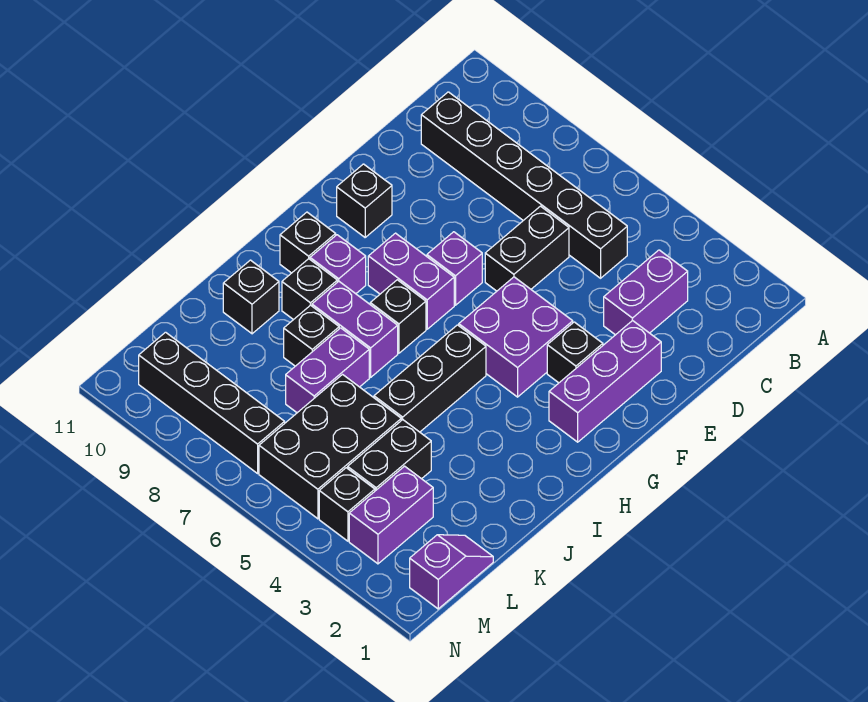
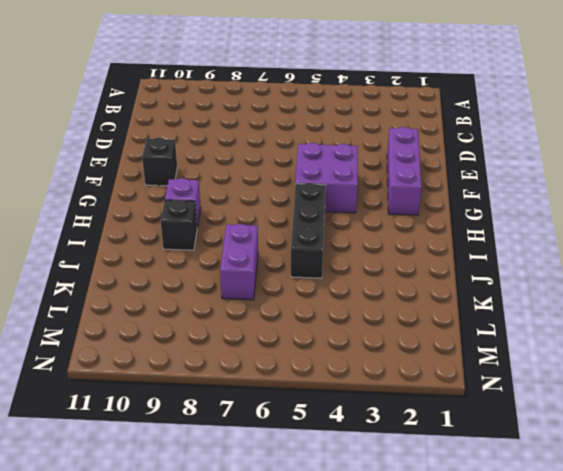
none -> purple 1x2 brick [604,250,688,335]
none -> black 1x6 brick [421,92,627,278]
none -> black 1x2 brick [485,206,569,291]

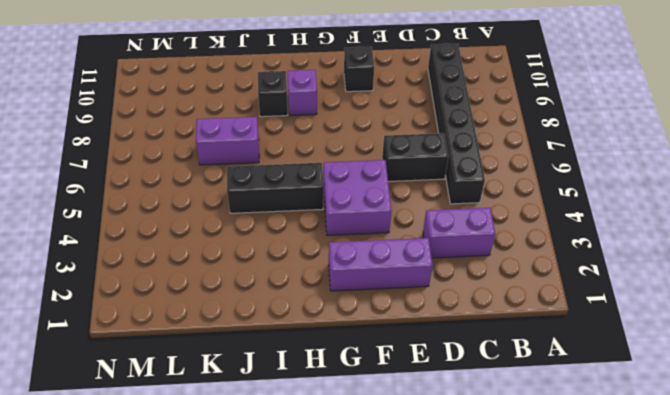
none -> black 1x1 brick [547,322,603,383]
none -> purple 1x1 brick [427,232,482,305]
none -> purple 1x2 brick [368,233,454,329]

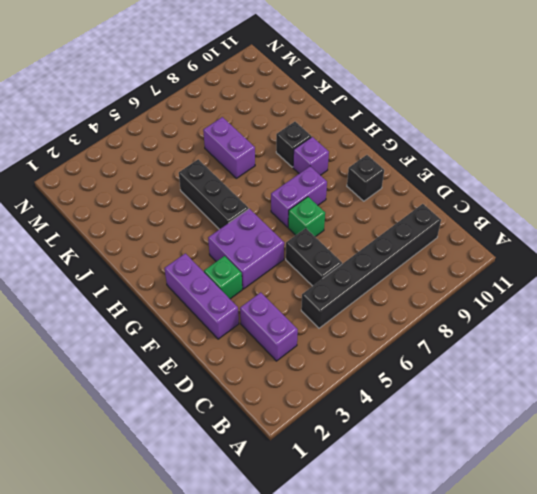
green 1x1 brick [204,256,242,299] -> black 1x1 brick [547,322,603,383]
green 1x1 brick [288,197,325,237] -> purple 1x1 brick [427,232,482,305]
none -> black 1x1 brick [370,280,426,353]
none -> black 1x1 brick [280,212,336,273]
none -> purple 1x2 brick [312,281,398,377]

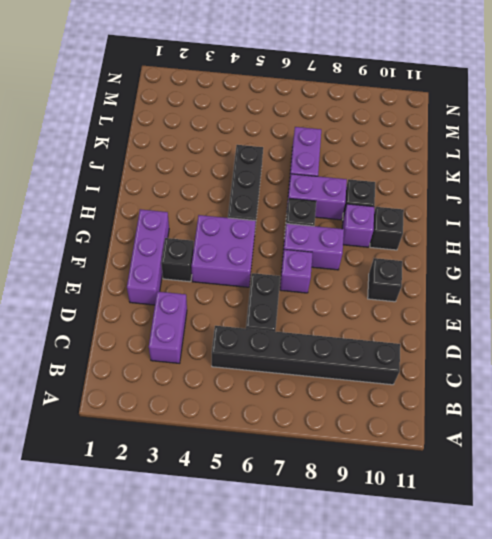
none -> black 1x1 brick [284,305,339,366]
none -> black 1x1 brick [223,260,279,334]
none -> black 1x2 brick [348,420,431,491]

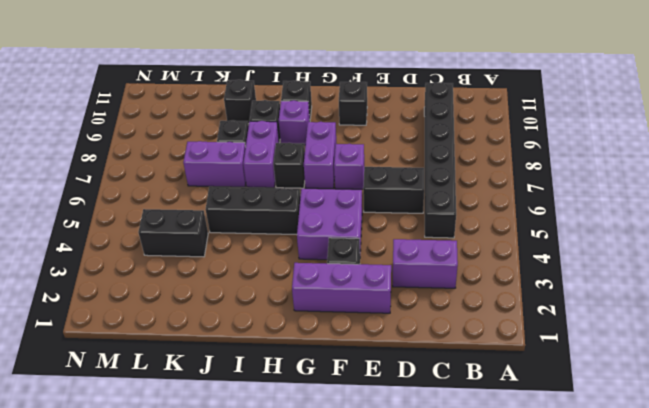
none -> black 2x3 brick [259,375,401,519]
none -> purple 1x2 slope [410,535,493,609]
none -> purple 1x2 brick [349,466,433,564]

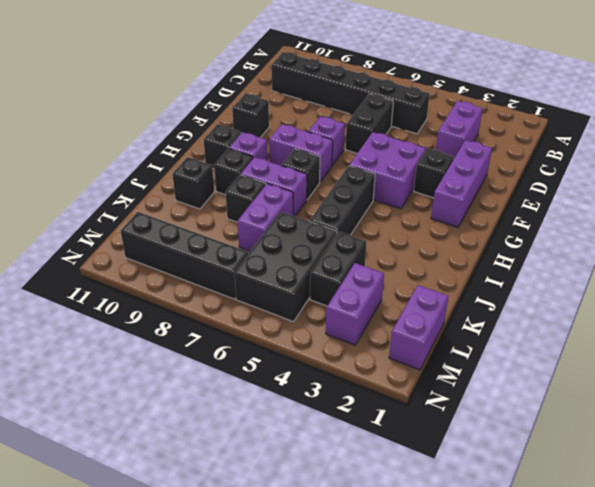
purple 1x2 brick [389,285,449,370] -> purple 1x2 slope [410,535,493,609]
none -> black 1x1 brick [319,468,375,541]

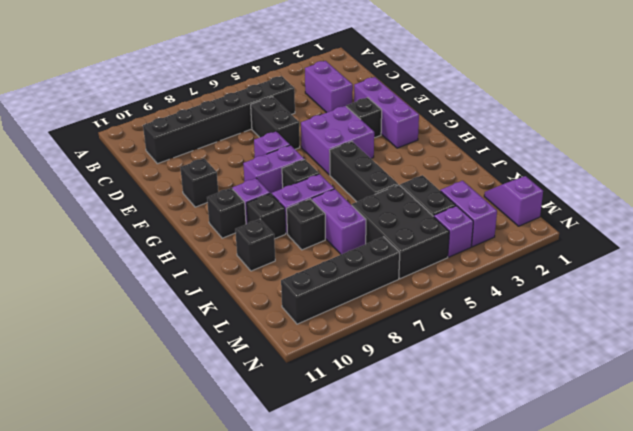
purple 1x1 brick [434,206,473,257] -> black 1x1 brick [319,468,375,541]

